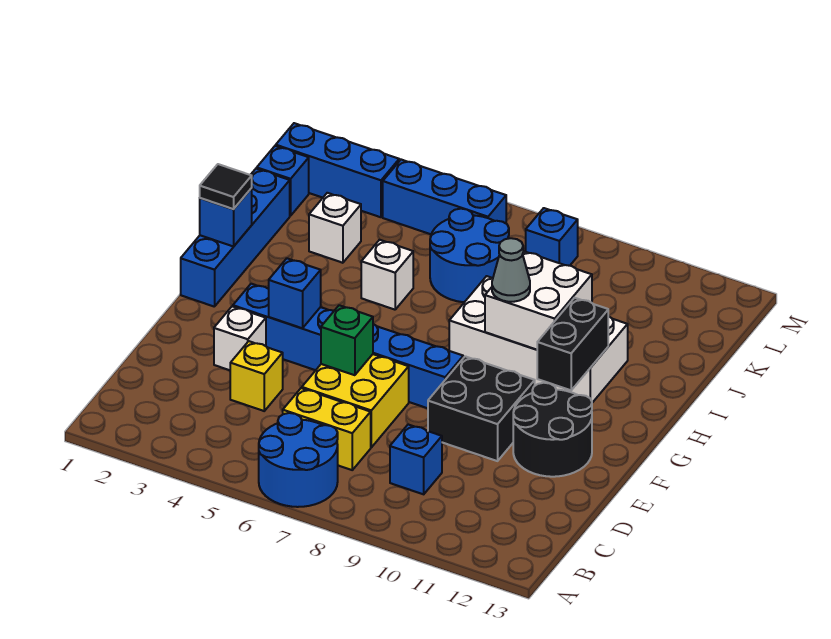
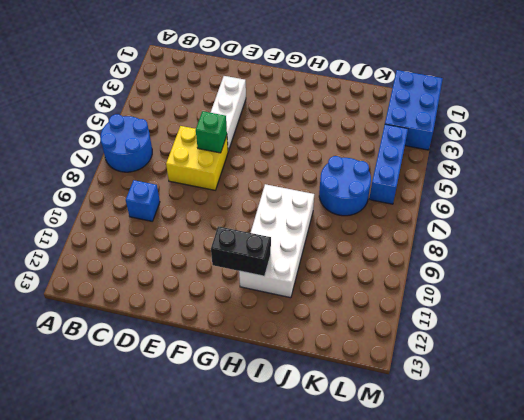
white 1x3 brick [210,76,246,151] -> white 1x1 brick [214,306,266,370]
blue 2x3 brick [385,70,443,150] -> blue 1x3 brick [276,123,399,217]
none -> yellow 1x2 brick [283,388,371,470]
none -> yellow 1x1 brick [230,341,283,411]
none -> black 2x2 brick [428,356,535,461]

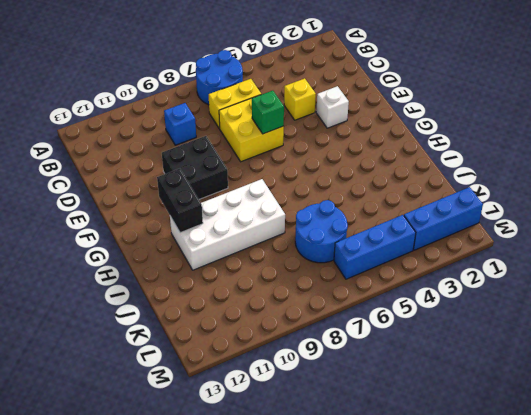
none -> black 2x2 round brick [513,383,592,477]
none -> blue 1x6 brick [233,284,463,408]
none -> blue 1x4 brick [181,169,290,307]

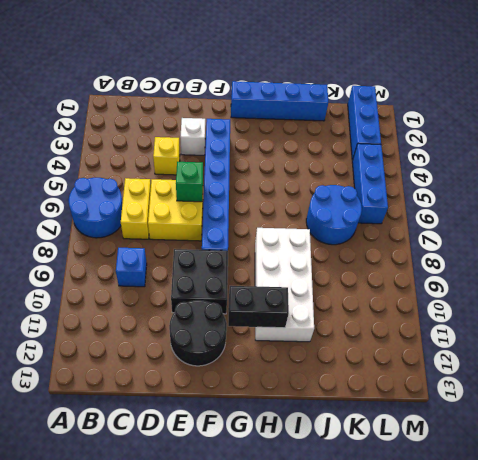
none -> white 1x1 brick [361,240,413,310]
none -> white 1x1 brick [309,193,361,263]
none -> blue 1x1 brick [257,146,309,216]

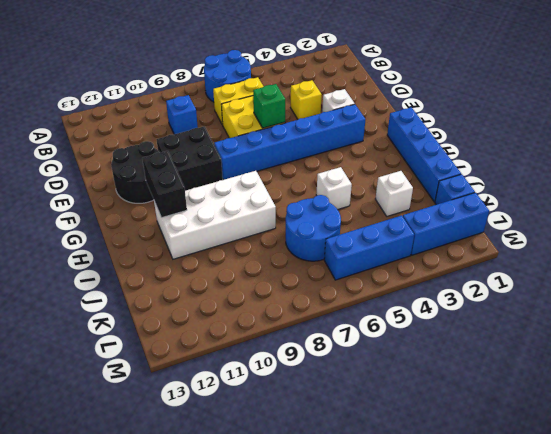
none -> blue 1x1 brick [526,208,578,266]
none -> blue 1x1 brick [269,258,321,328]
none -> blue 1x1 brick [200,188,252,247]

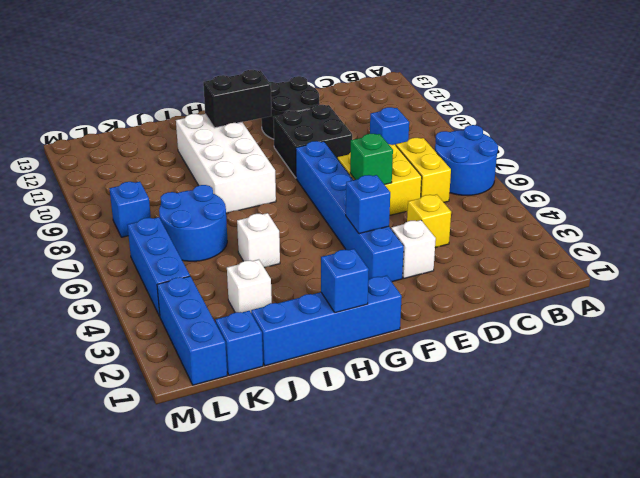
none -> white 2x2 brick [485,251,592,350]
none -> black 1x1 tile [200,164,252,209]
none -> grey 1x1 cone [492,238,530,302]

